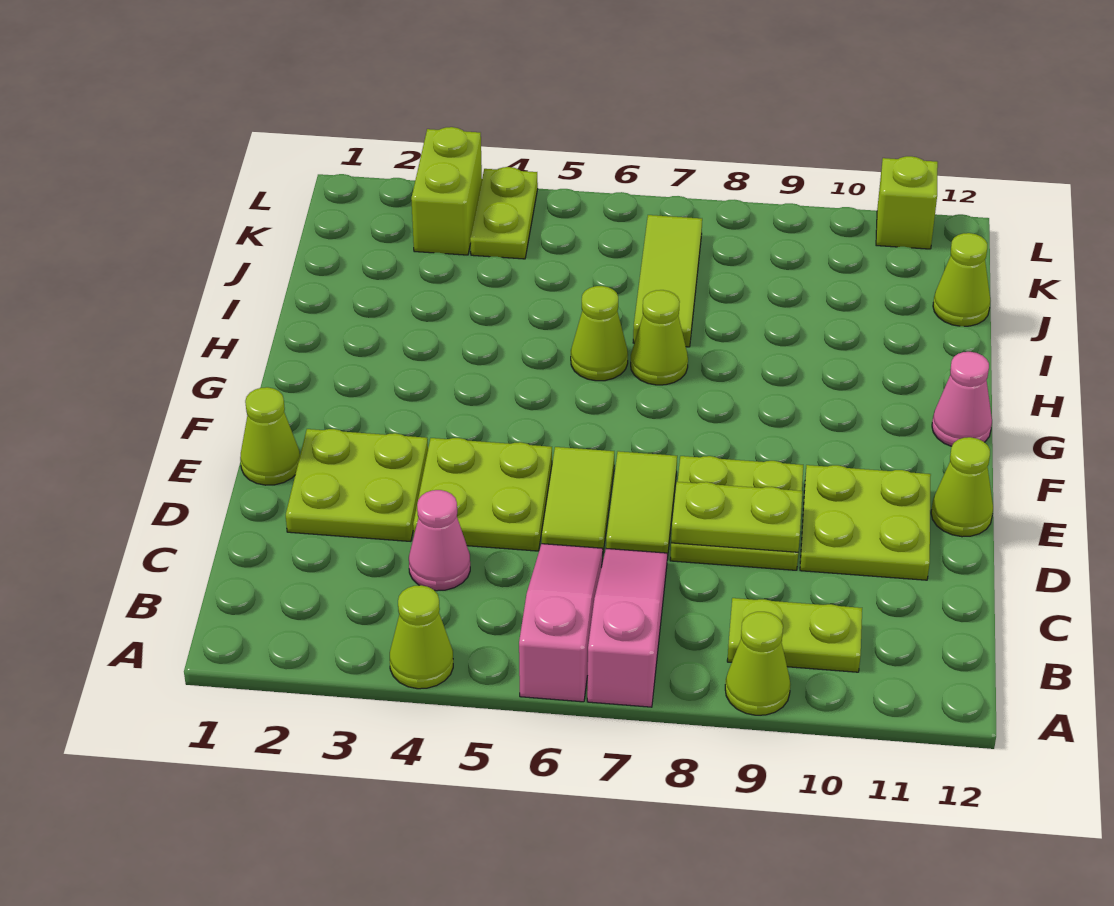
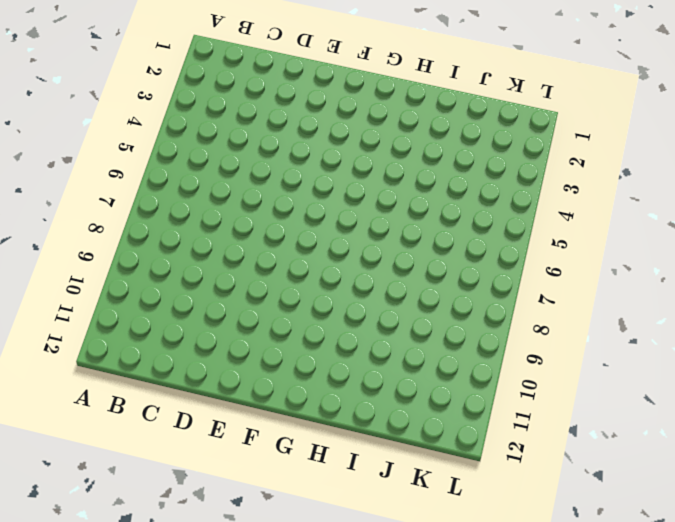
none -> lime 1x1 cone [390,585,453,689]
none -> pink 1x3 slope [519,544,603,702]
none -> pink 1x3 slope [587,549,667,707]

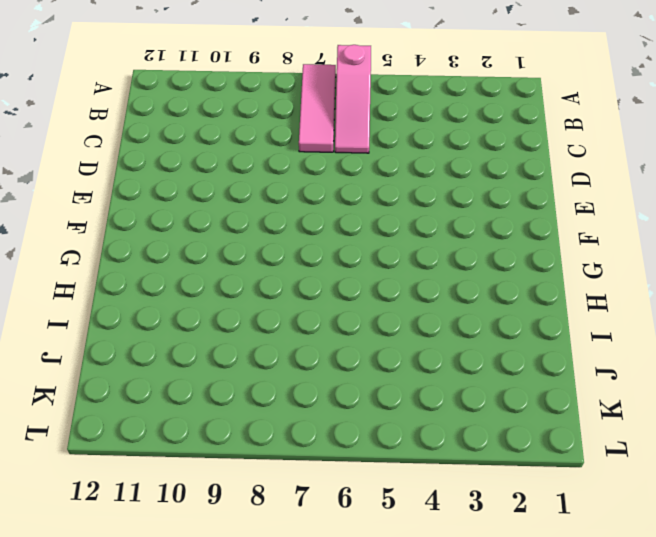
pink 1x3 tile [299,64,336,152] -> pink 1x3 slope [587,549,667,707]
none -> lime 1x1 cone [390,585,453,689]
none -> lime 1x1 cone [725,612,791,715]
none -> lime 1x2 plate [727,598,862,672]

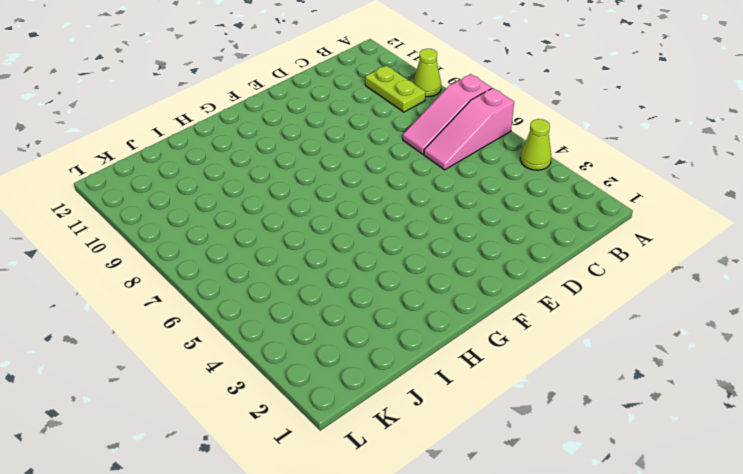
none -> pink 1x1 cone [409,490,470,591]
none -> lime 2x2 plate [286,429,428,541]
none -> lime 2x2 plate [413,438,552,551]

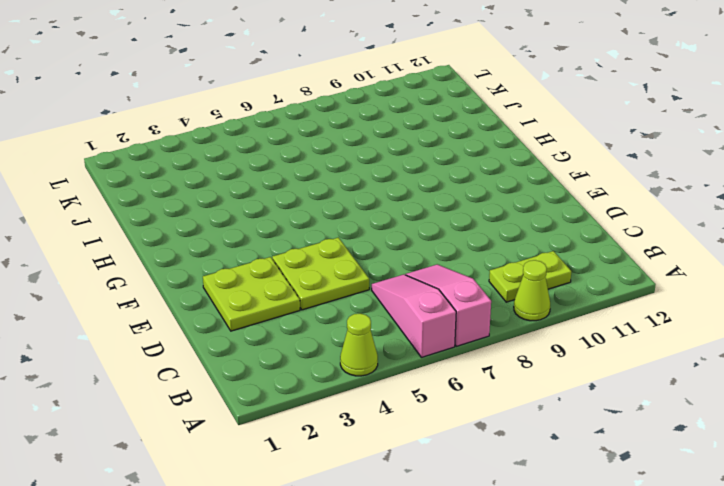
none -> pink 1x1 cone [409,490,470,591]
none -> lime 1x2 tile [542,447,614,551]
none -> lime 1x2 tile [606,451,677,559]

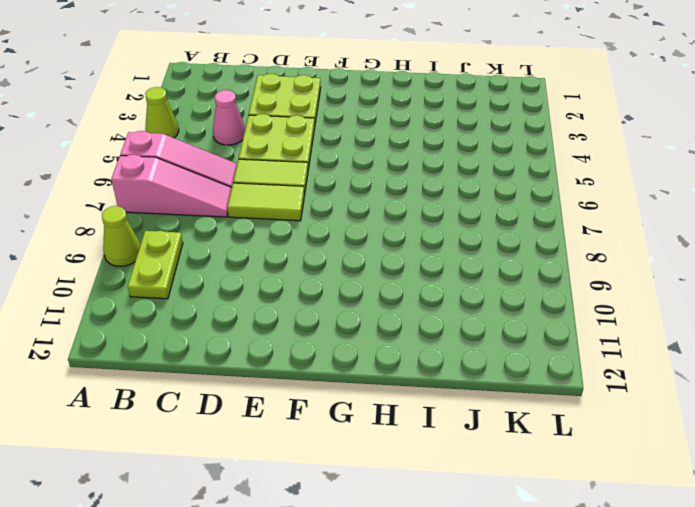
none -> lime 2x2 plate [670,456,803,570]
none -> lime 2x2 plate [800,465,931,580]
none -> lime 1x1 cone [240,387,300,485]

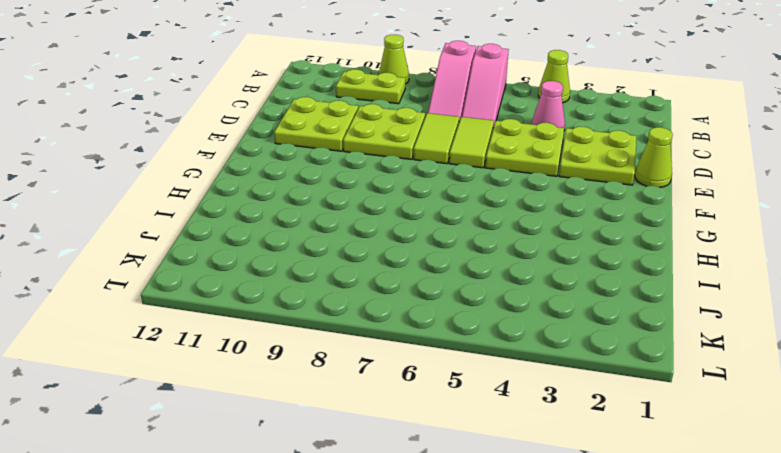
none -> lime 1x1 cone [931,437,993,537]
none -> pink 1x1 cone [932,352,992,446]
none -> lime 1x1 cone [571,286,628,381]

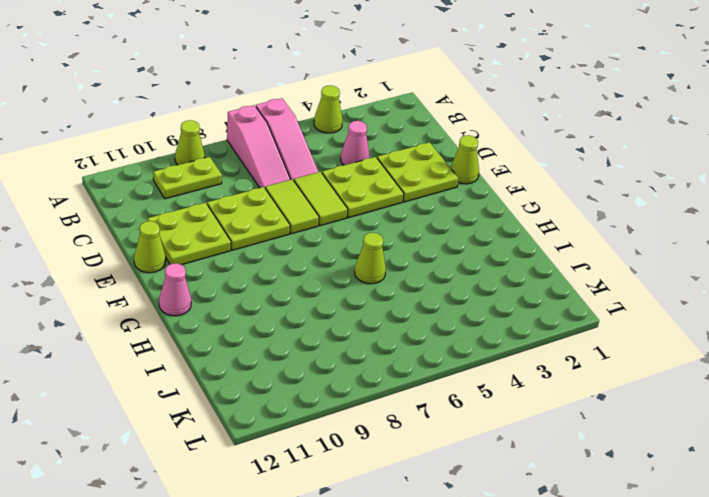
none -> lime 1x1 cone [631,290,688,385]
none -> lime 1x3 tile [633,215,702,347]
none -> lime 1x1 cone [933,233,991,326]

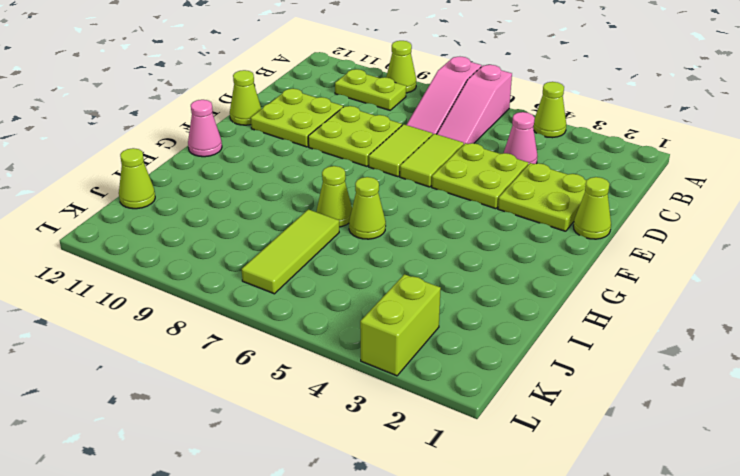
none -> lime 1x2 plate [470,167,538,259]
none -> lime 1x1 brick [876,156,938,249]
none -> lime 1x2 plate [671,482,802,552]

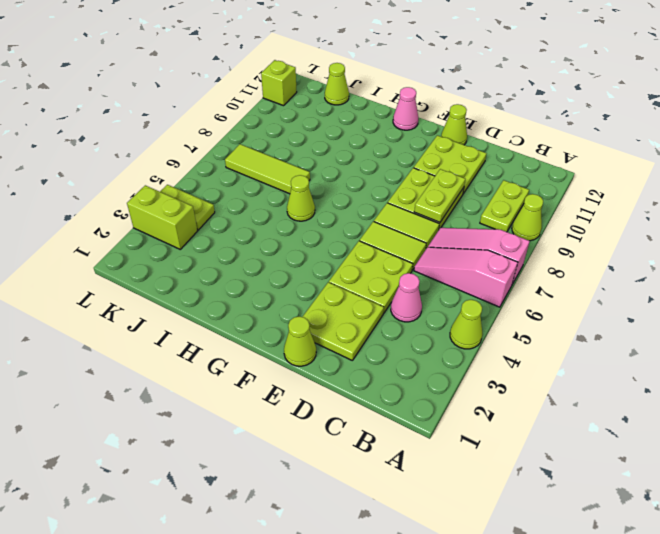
none -> lime 1x1 cone [631,290,688,385]

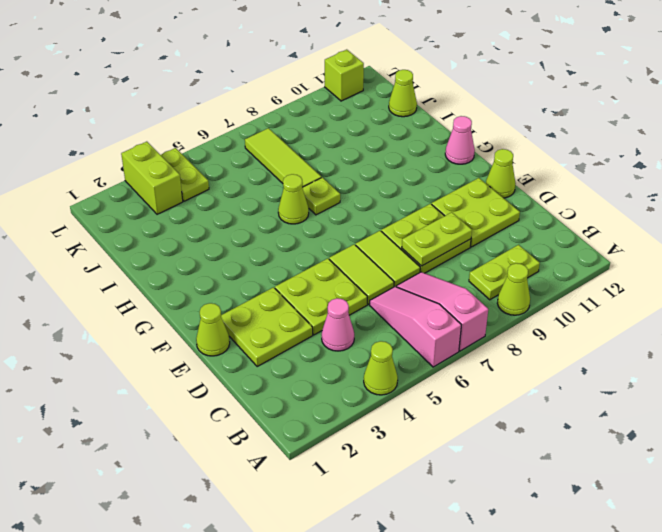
lime 1x1 plate [302,177,340,215] -> lime 1x1 cone [631,290,688,385]

